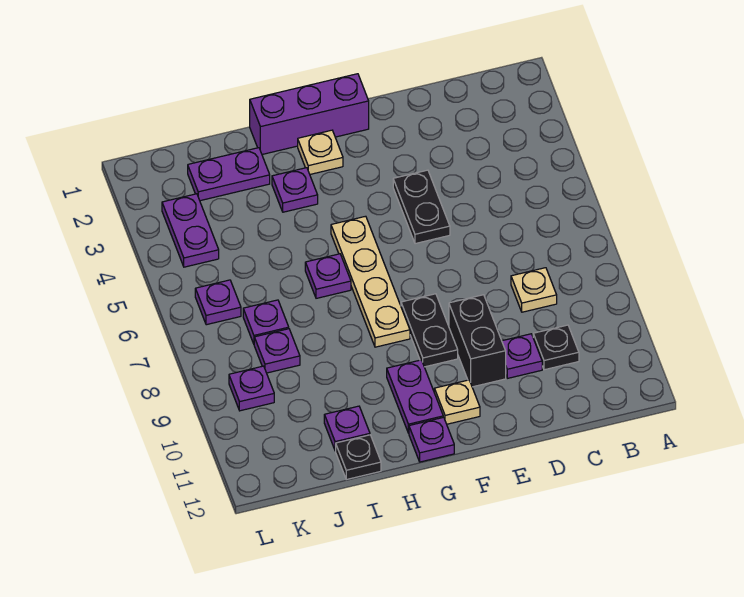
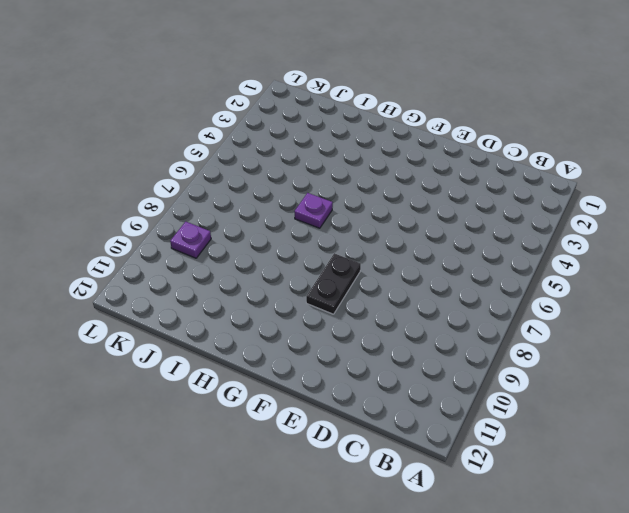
none -> tan 1x1 plate [511,268,557,312]
none -> black 1x1 plate [533,325,579,370]
none -> purple 1x1 plate [502,334,542,378]

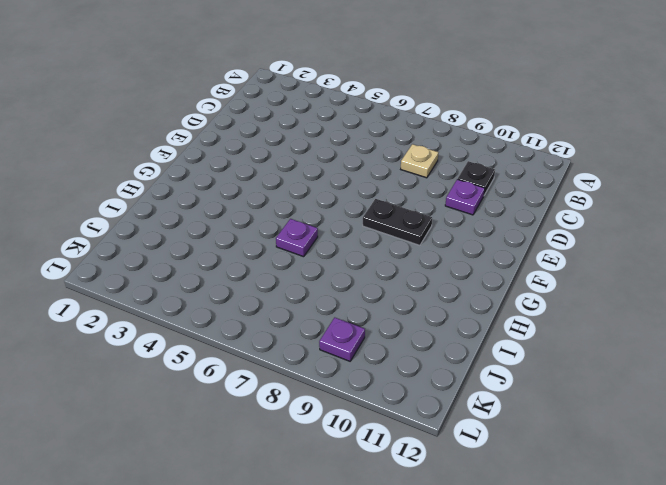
none -> black 1x2 plate [393,170,450,244]
none -> black 1x2 brick [449,295,506,387]
none -> purple 1x3 brick [250,74,369,154]

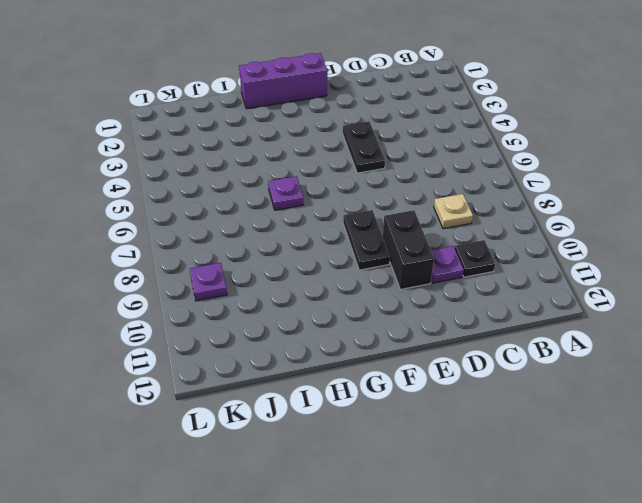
none -> tan 1x1 plate [434,380,480,424]
none -> tan 1x1 plate [298,130,343,174]
none -> tan 1x4 plate [331,216,410,347]

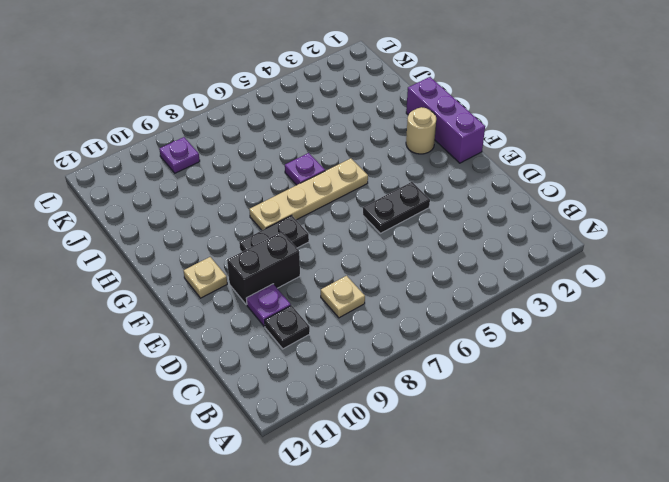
tan 1x1 round brick [406,107,436,154] -> tan 1x1 plate [298,130,343,174]
none -> purple 1x2 plate [387,360,443,433]
none -> purple 1x1 plate [409,417,454,462]
none -> purple 1x1 plate [272,168,318,212]

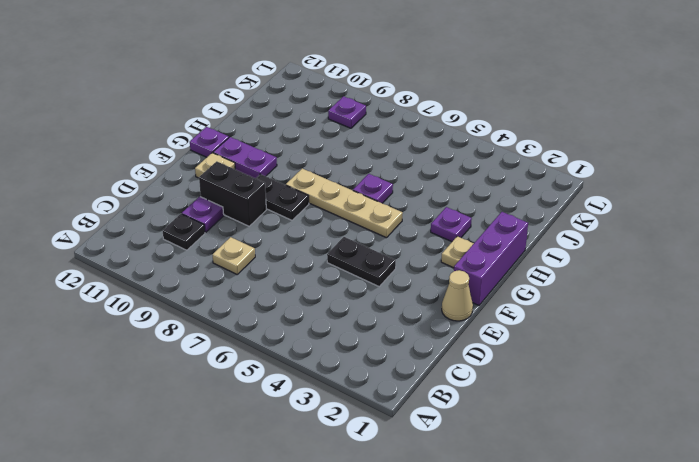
tan 1x1 cone [442,270,473,321] -> none
none -> purple 1x2 plate [188,148,270,201]
none -> purple 1x1 plate [324,406,370,451]
none -> black 1x1 plate [336,435,381,480]

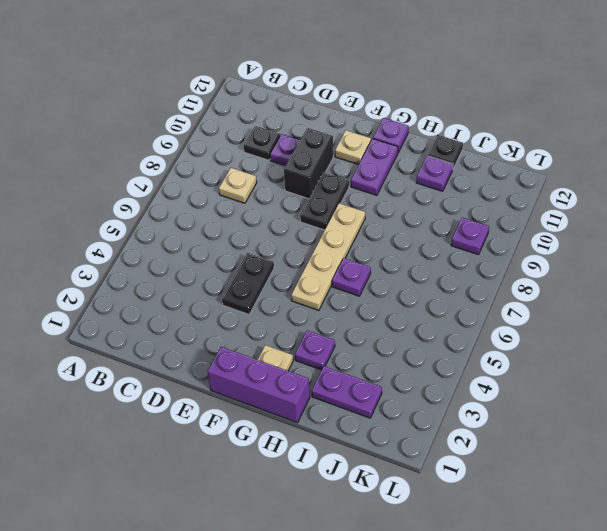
none -> purple 1x1 plate [243,300,289,344]
none -> purple 1x1 plate [254,329,300,373]
none -> purple 1x2 plate [162,194,219,267]

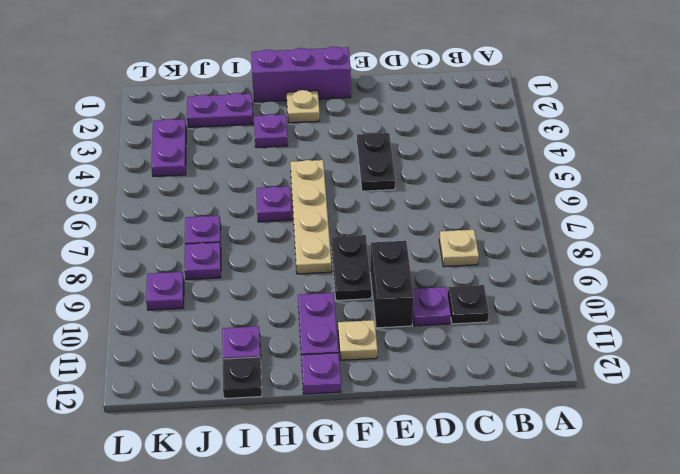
none -> purple 1x1 plate [195,280,241,325]

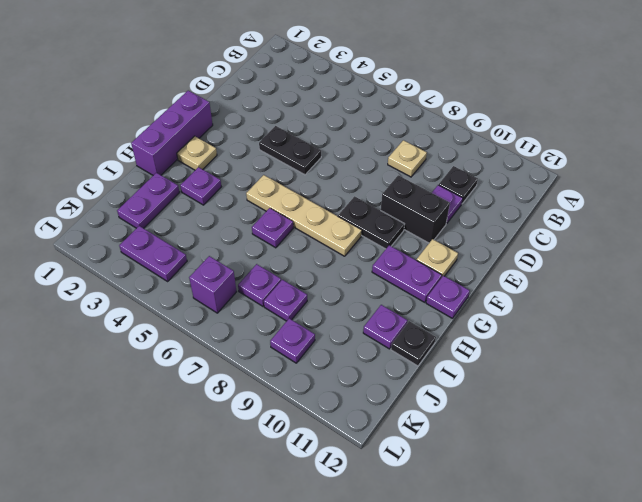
purple 1x1 brick [189,256,237,313] -> purple 1x1 plate [195,280,241,325]

